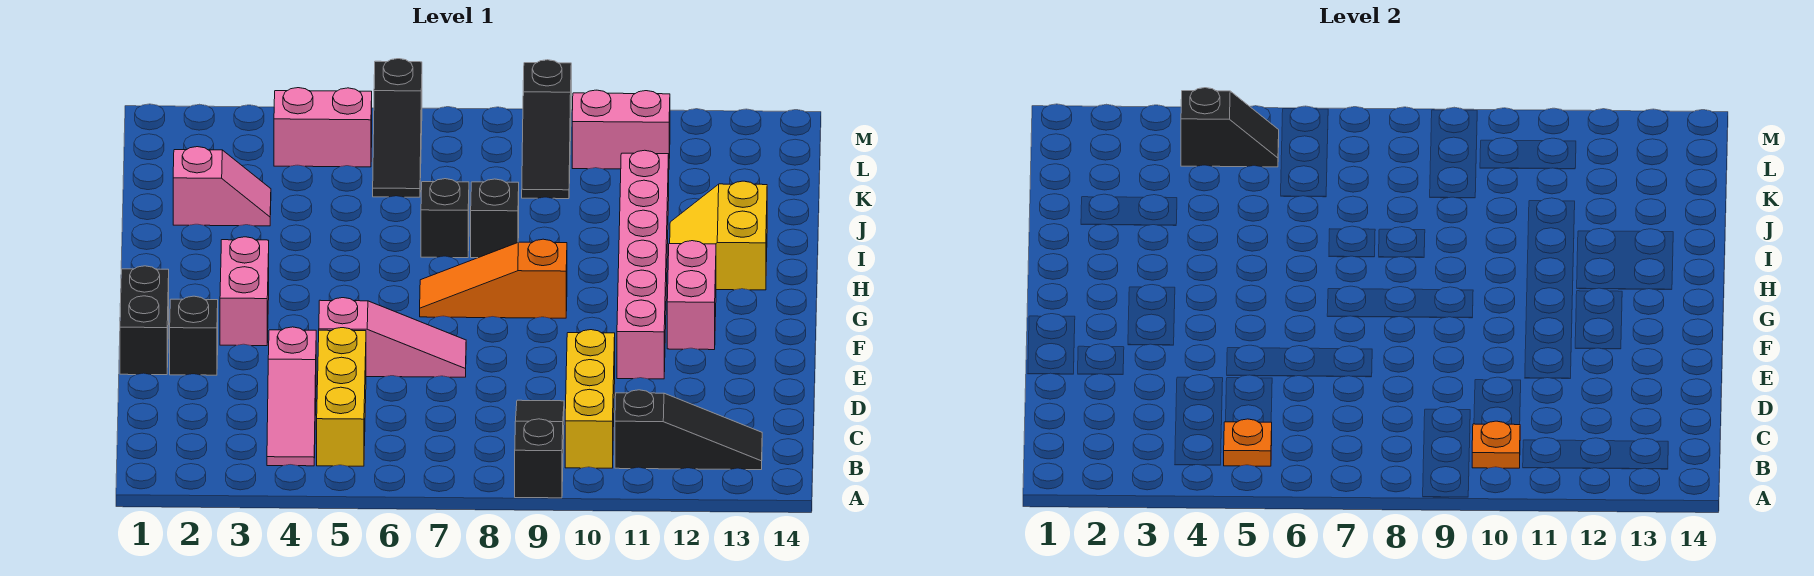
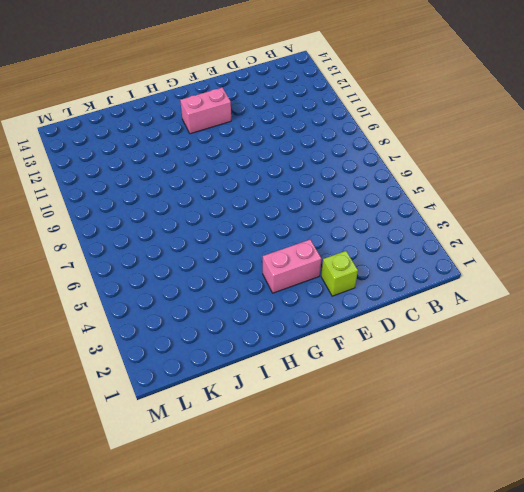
lime 1x1 brick [321,251,358,296] -> black 1x1 brick [170,296,218,375]
none -> black 1x3 slope [515,400,564,498]
none -> pink 1x3 slope [267,327,316,466]
none -> yellow 1x3 brick [317,328,366,466]

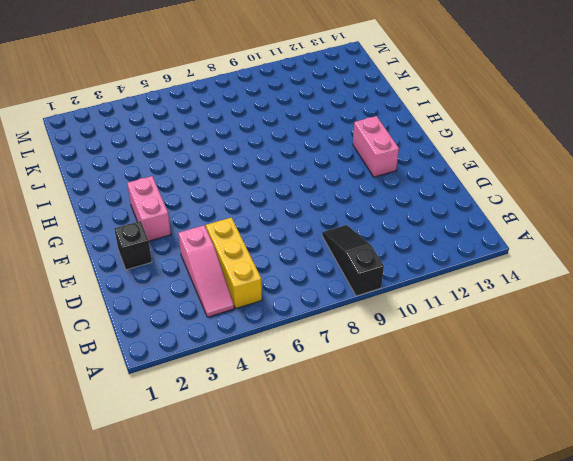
none -> yellow 1x3 brick [565,330,615,468]
none -> black 1x3 slope [615,390,762,470]
none -> black 1x2 brick [120,266,169,375]

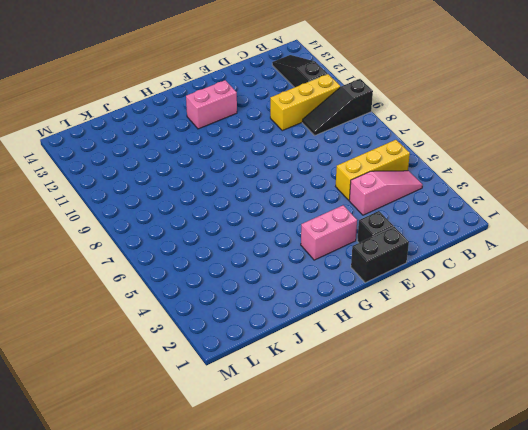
none -> pink 1x3 slope [319,298,466,377]
none -> pink 1x6 brick [617,150,669,379]
none -> orange 1x3 slope [420,239,567,318]

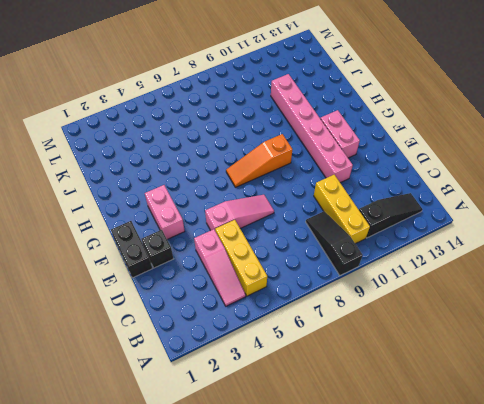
none -> yellow 2x2 slope [670,181,767,290]
none -> black 1x1 brick [421,179,469,258]
none -> black 1x1 brick [471,179,519,258]

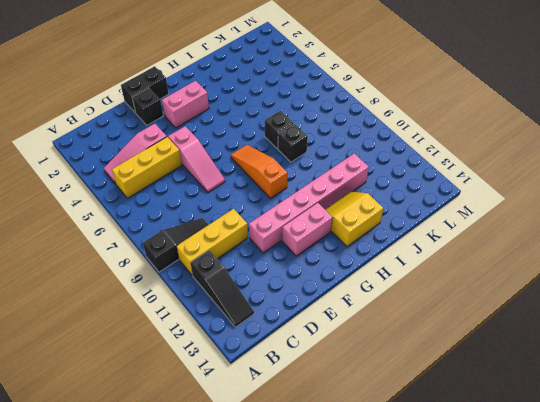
none -> pink 1x2 slope [173,147,271,226]
none -> black 1x3 slope [373,59,422,197]
none -> black 1x3 slope [522,60,571,199]

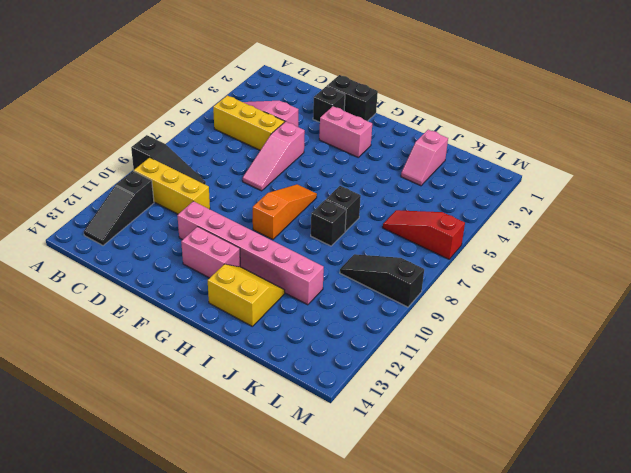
red 1x3 slope [383,210,465,259] -> black 1x3 slope [373,59,422,197]
none -> pink 1x2 brick [274,88,372,167]
none -> pink 1x2 brick [572,90,670,169]
none -> orange 1x1 plate [1224,419,1272,466]

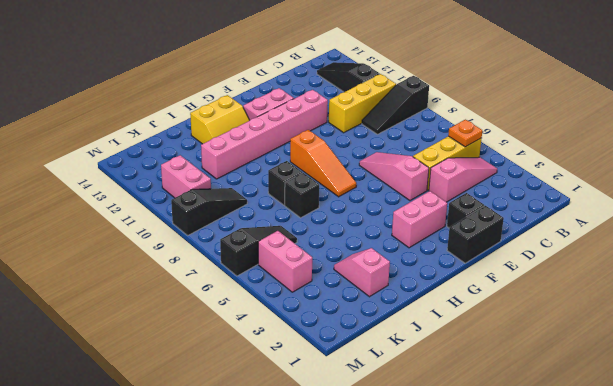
none -> orange 1x1 plate [1472,421,1520,468]
none -> black 1x2 slope [1181,88,1279,167]

